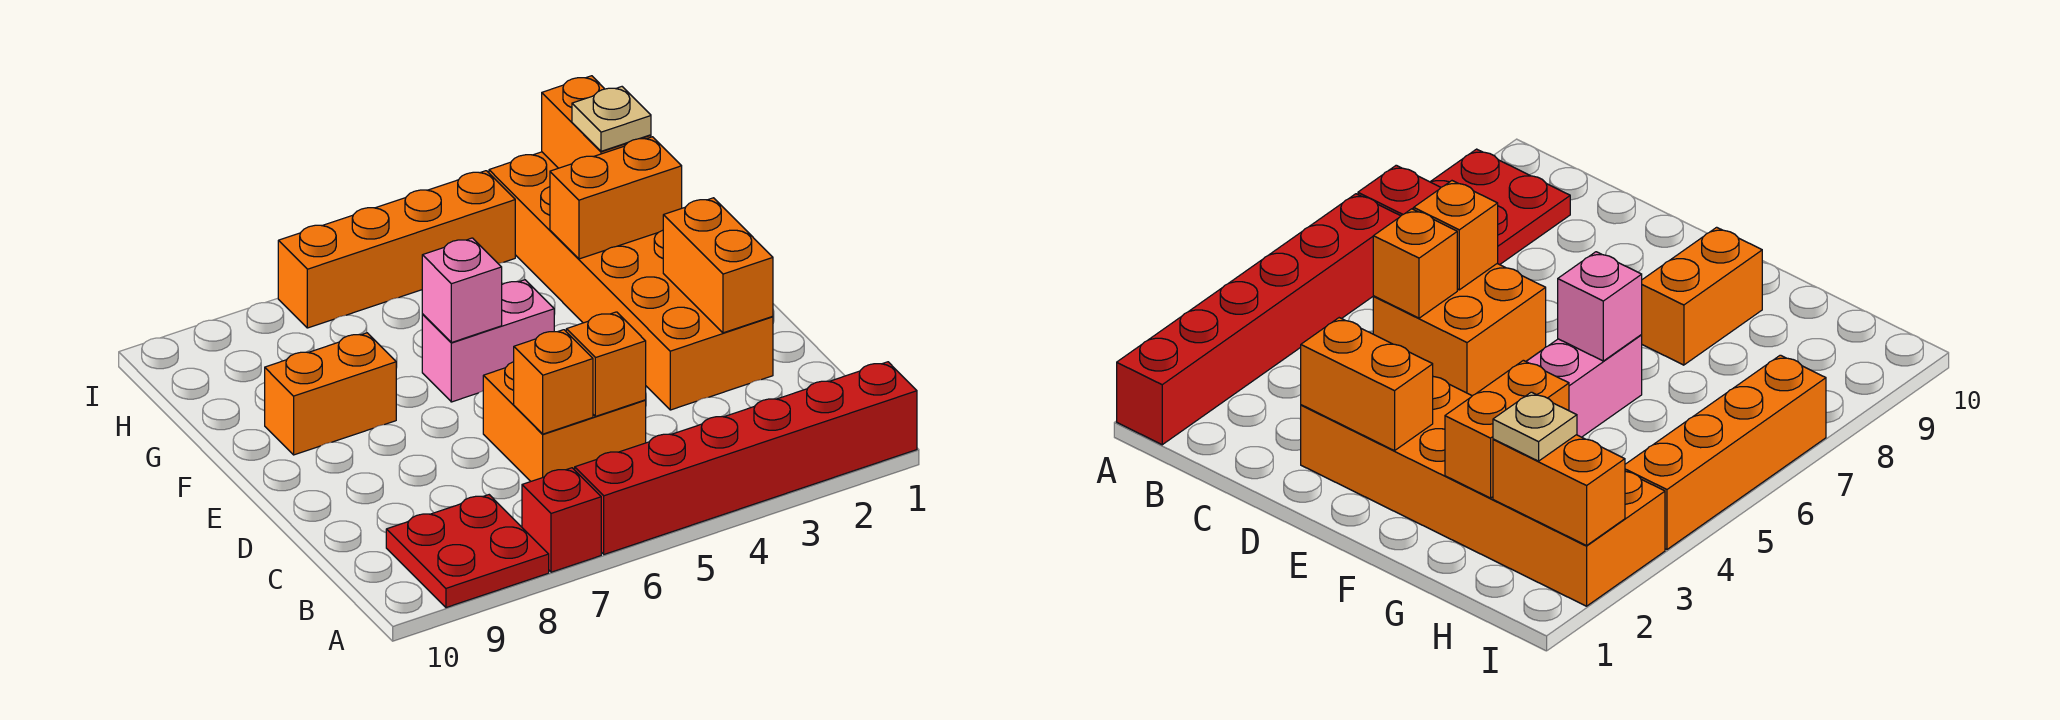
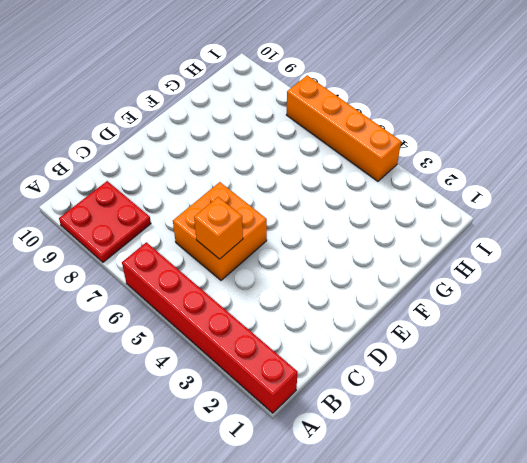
none -> red 1x1 brick [522,468,601,572]
none -> orange 2x6 brick [489,152,773,410]
none -> pink 1x2 brick [422,280,554,402]

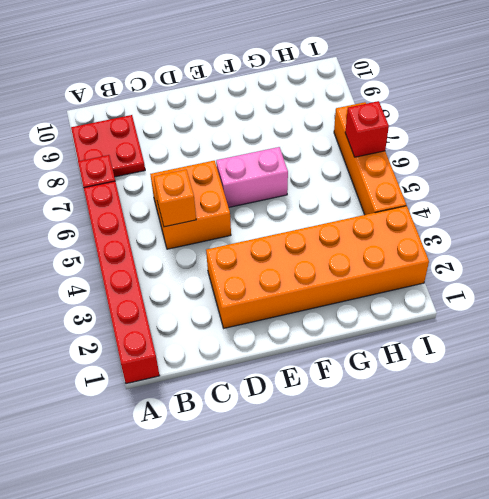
pink 1x2 brick [216,147,288,207] -> pink 1x2 brick turned to [422,280,554,402]
red 1x1 brick [345,101,389,157] -> none
none -> orange 1x2 brick [265,333,396,455]
none -> orange 1x1 brick [514,330,593,434]
none -> orange 1x2 brick [663,198,773,333]

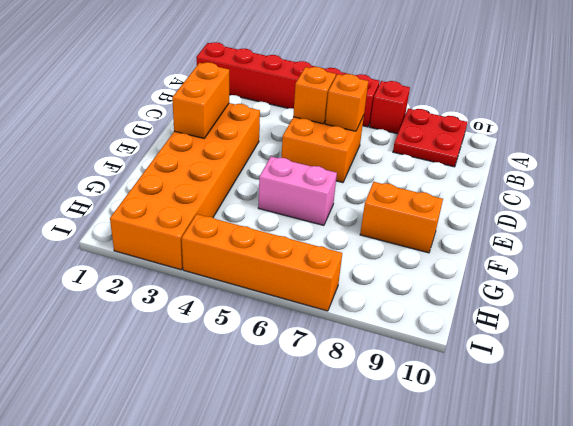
none -> pink 1x1 brick [422,238,502,343]
none -> orange 1x2 brick [550,137,682,259]
none -> orange 1x2 brick [542,76,651,168]

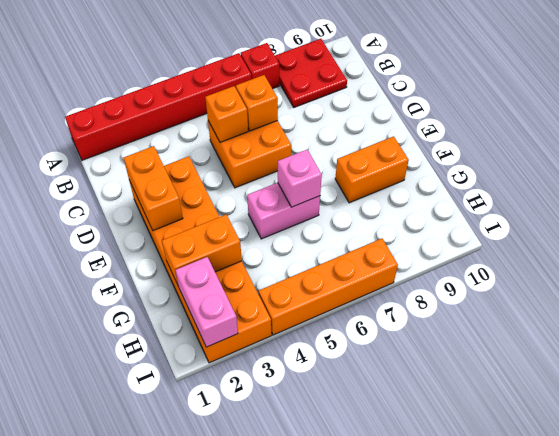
pink 1x2 brick [175,257,238,347] -> orange 1x2 brick [542,76,651,168]
none -> tan 1x1 plate [572,87,651,151]

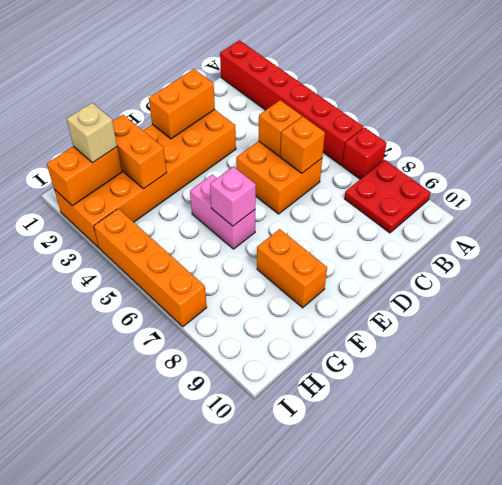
tan 1x1 brick [67,103,117,163] -> tan 1x1 plate [572,87,651,151]

